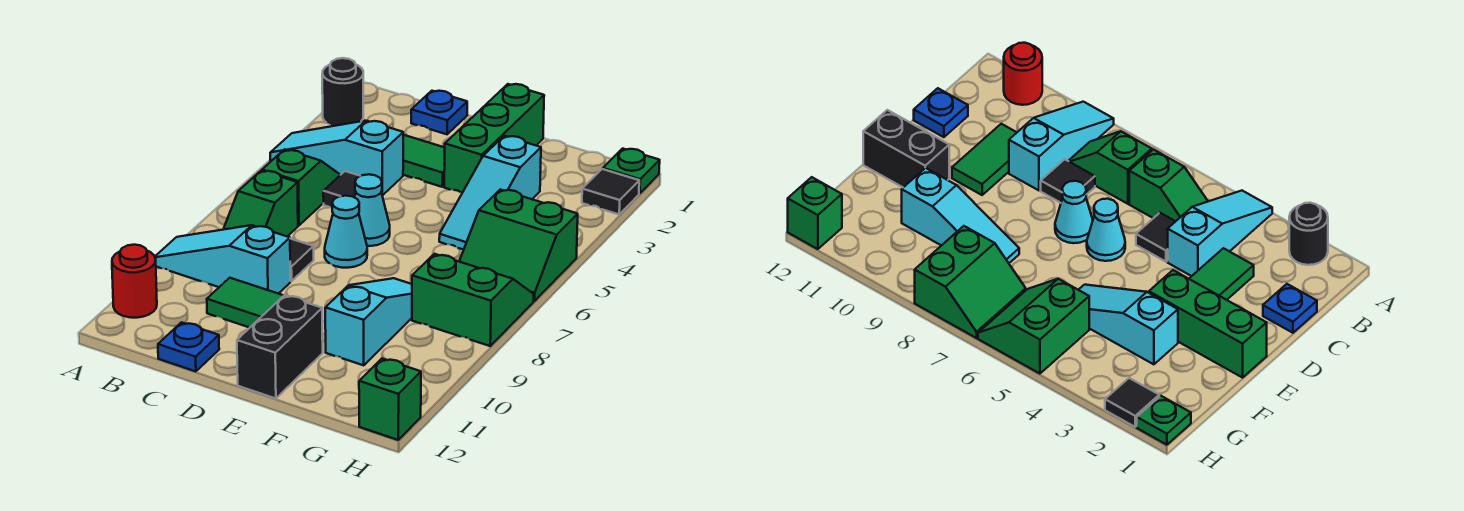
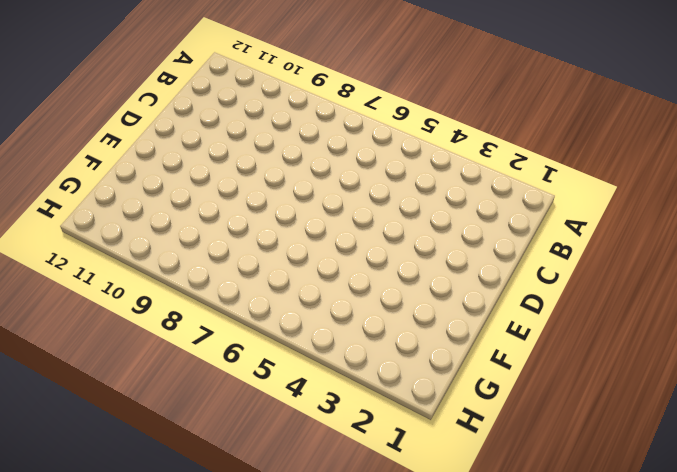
none -> black 1x1 round brick [322,58,363,126]
none -> cyan 1x3 slope [270,121,403,196]
none -> cyan 1x3 slope [155,225,290,294]

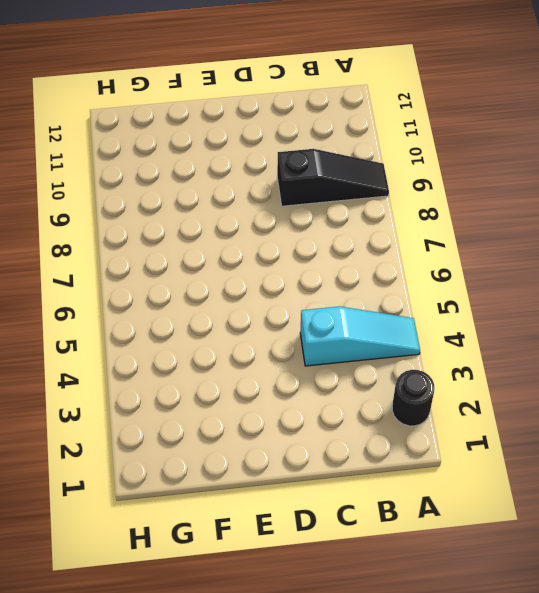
black 1x3 slope [277,149,389,206] -> cyan 1x3 slope [155,225,290,294]
none -> red 1x1 round brick [112,245,157,318]
none -> green 1x2 slope [262,149,340,226]
none -> green 1x2 slope [223,171,298,236]

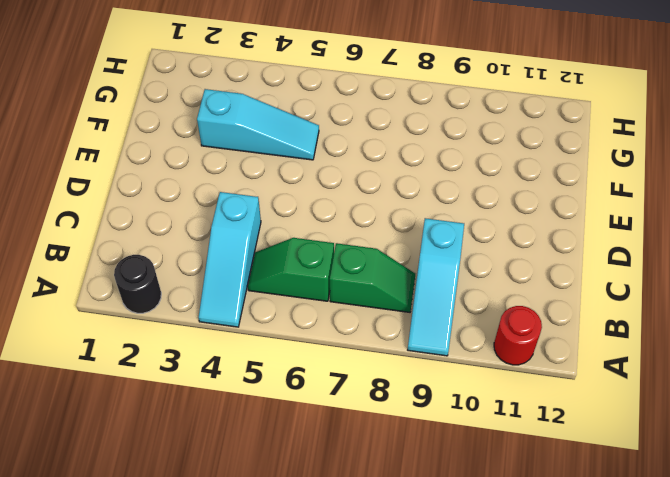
none -> blue 1x1 plate [411,91,467,134]
none -> green 1x2 tile [403,135,445,187]
none -> black 1x1 tile [323,171,360,207]

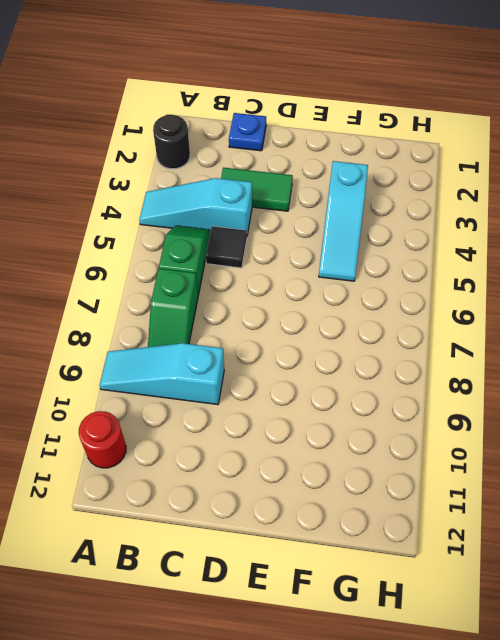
none -> black 1x1 tile [290,239,314,281]
none -> green 1x2 tile [207,278,284,328]
none -> blue 1x1 plate [158,322,219,371]

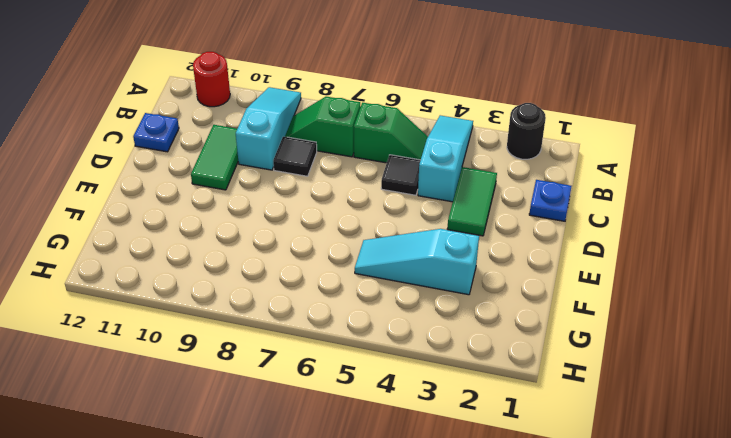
none -> cyan 1x1 cone [354,174,390,246]
none -> cyan 1x1 cone [325,196,367,268]
none -> green 1x3 brick [444,84,544,193]

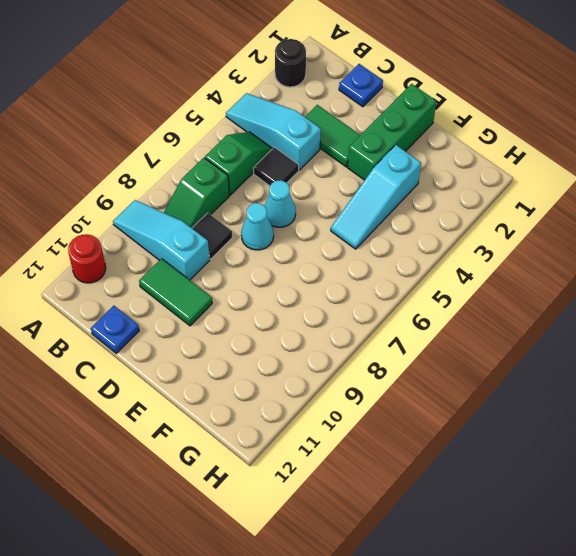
none -> black 1x2 brick [237,295,323,399]
none -> cyan 1x3 slope [325,278,412,365]
none -> green 2x2 slope [459,190,578,301]

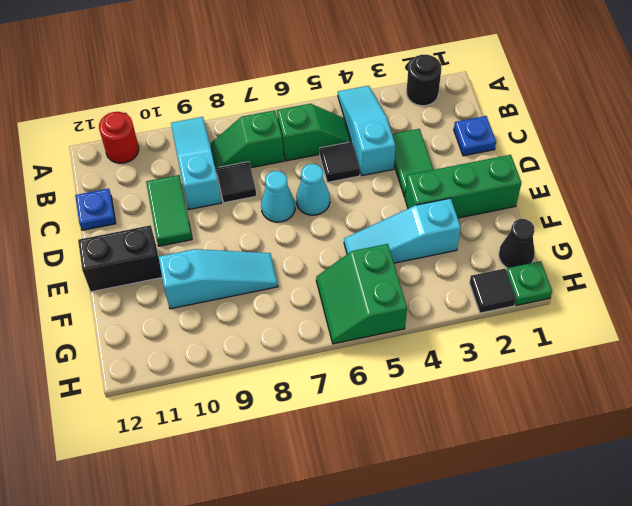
black 1x1 cone [499,219,535,268] -> none
none -> green 2x2 slope [412,254,534,346]
none -> green 1x1 brick [359,359,421,440]

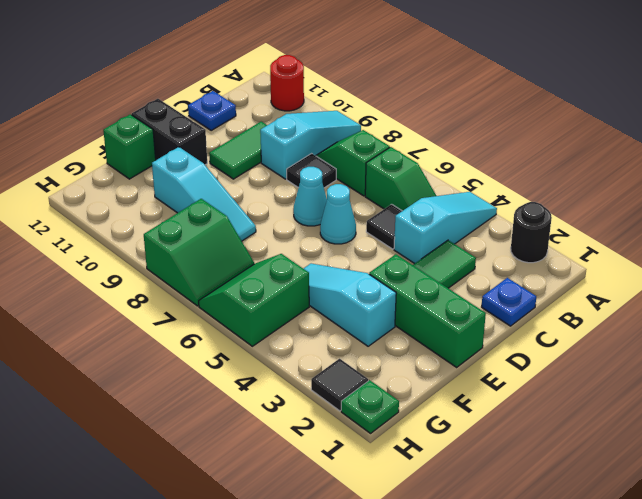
green 1x1 brick [103,114,156,179] -> green 1x1 brick moved to [359,359,421,440]

